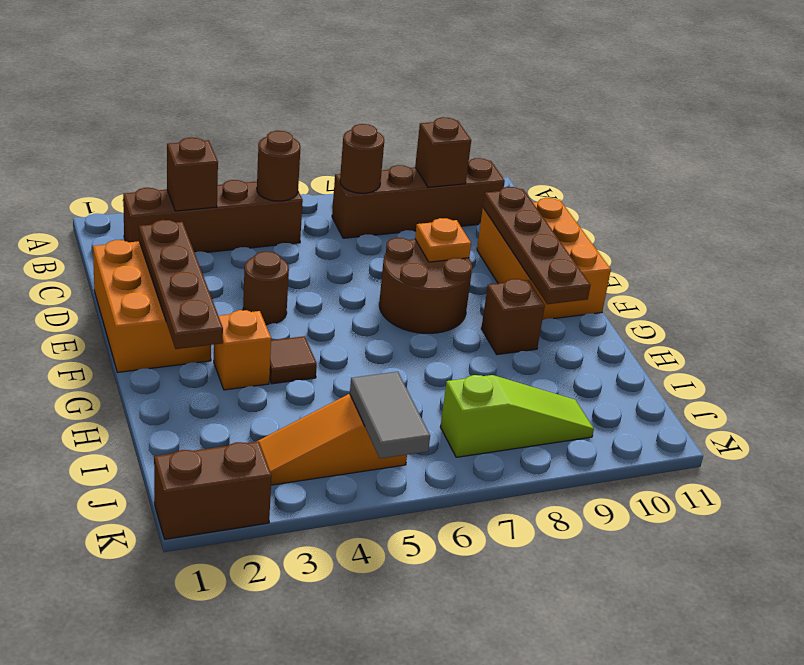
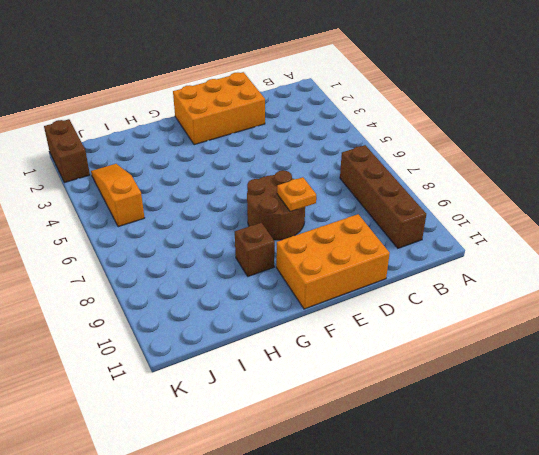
none -> brown 1x4 brick [123,180,303,252]
none -> brown 1x1 round brick [243,251,289,325]
none -> orange 1x1 brick [214,310,271,390]

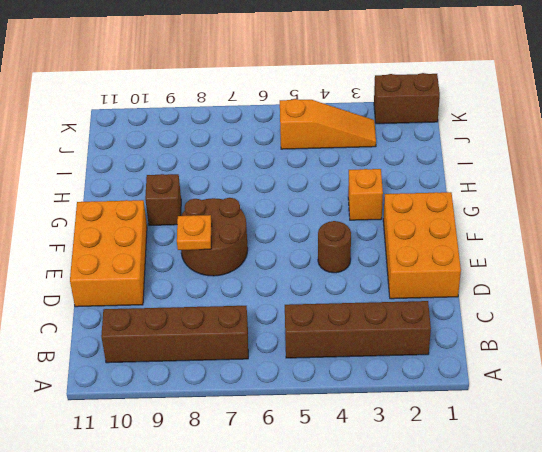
none -> brown 1x1 tile [269,336,317,384]
none -> lime 1x3 slope [440,375,594,457]
none -> brown 1x1 brick [167,138,218,211]

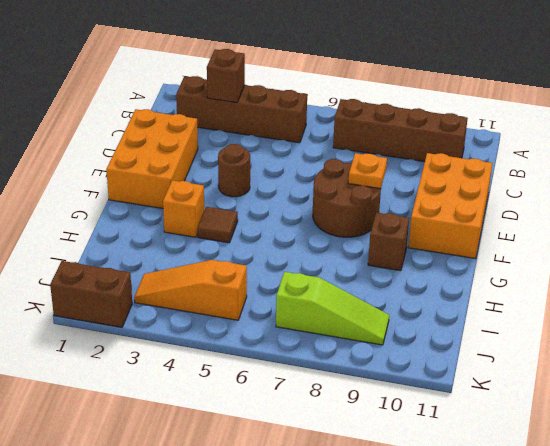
none -> brown 1x1 round brick [257,131,301,201]
none -> brown 1x1 round brick [340,124,384,193]
none -> brown 1x1 brick [415,117,471,187]

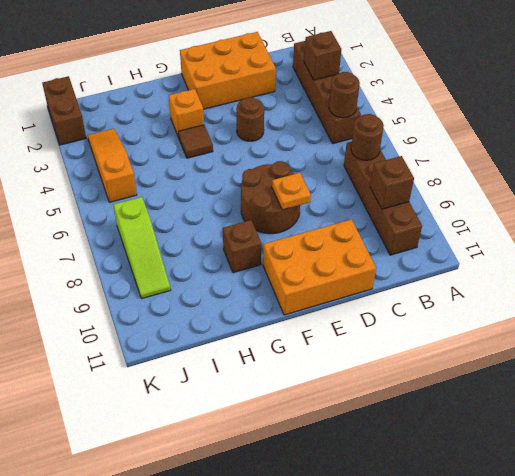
none -> brown 1x4 plate [139,220,223,349]
none -> brown 1x4 plate [483,187,591,304]
none -> grey 1x2 tile [350,372,430,459]

